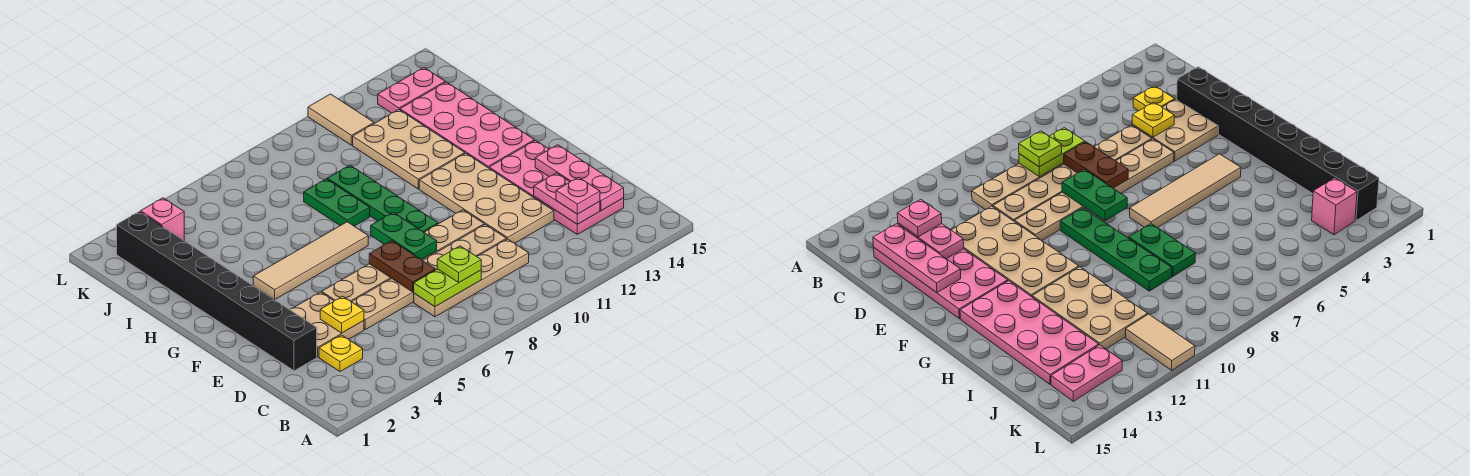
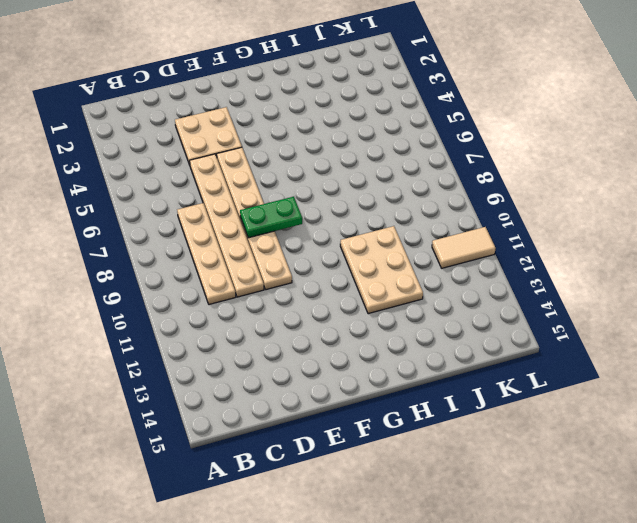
tan 2x3 plate [340,226,423,314] -> tan 2x3 plate turned to [353,110,465,189]
none -> yellow 1x1 plate [319,335,363,372]
none -> pink 2x4 plate [489,141,624,234]
none -> black 1x8 brick [117,212,317,371]

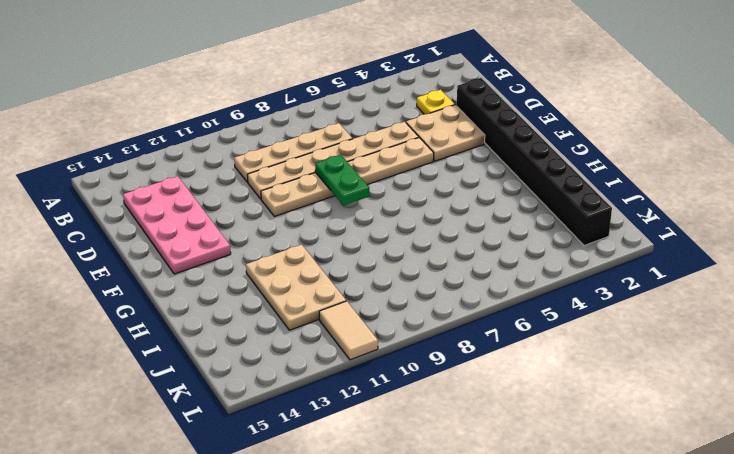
none -> tan 2x4 plate [419,153,554,243]
none -> green 1x4 plate [327,165,438,232]
none -> tan 1x4 tile [253,222,368,300]

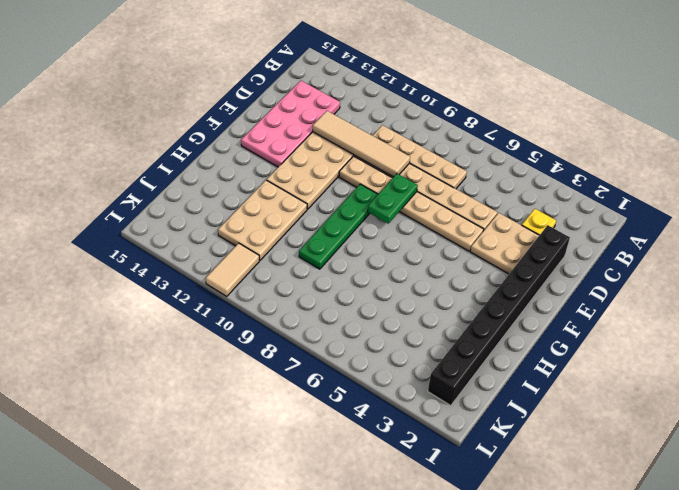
tan 1x4 tile [313,111,410,177] -> tan 1x4 tile moved to [253,222,368,300]
none -> pink 2x4 plate [400,82,534,168]
none -> green 1x2 plate [304,179,370,226]
none -> pink 1x1 brick [140,198,184,240]

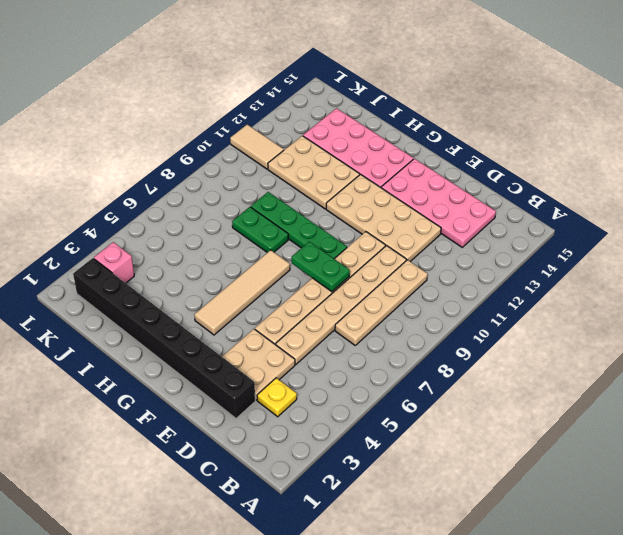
none -> pink 1x2 plate [378,68,445,113]
none -> lime 1x2 plate [414,269,481,307]
none -> pink 1x2 plate [534,173,600,224]

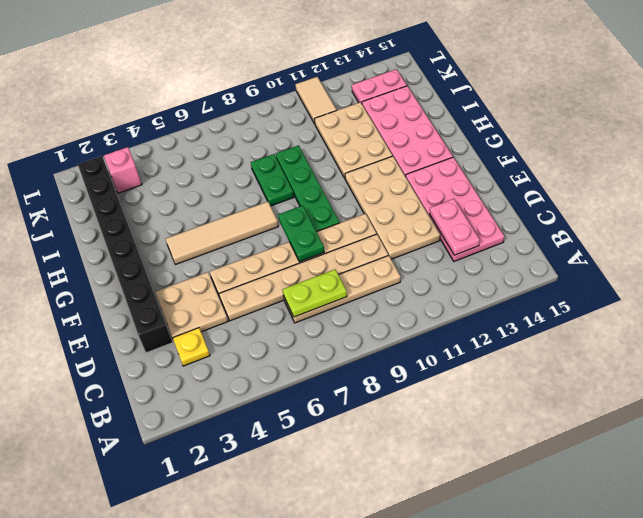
none -> pink 1x3 plate [535,145,624,211]
none -> yellow 1x1 plate [320,297,364,333]
none -> brown 1x2 plate [369,241,435,292]

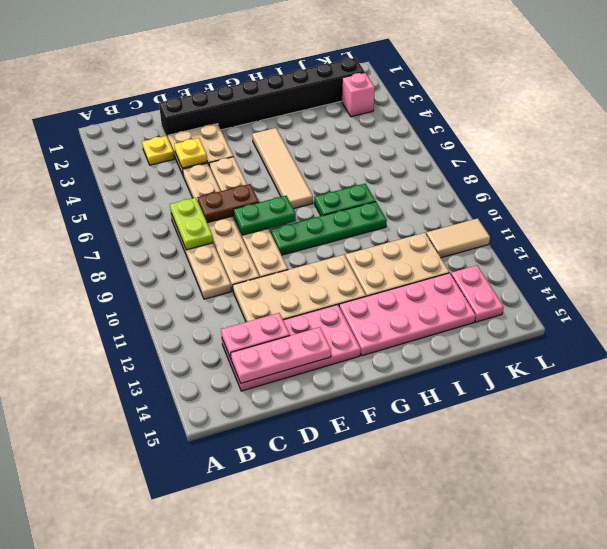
none -> lime 1x1 plate [437,246,481,282]
none -> pink 1x1 plate [556,177,600,214]

